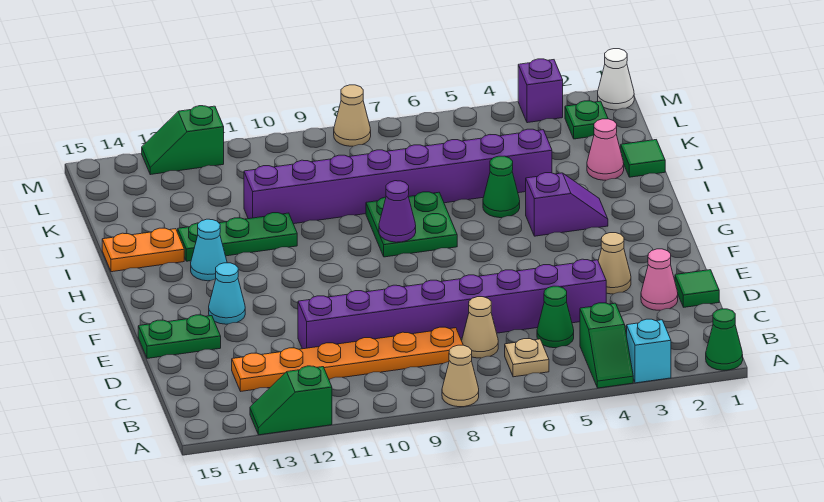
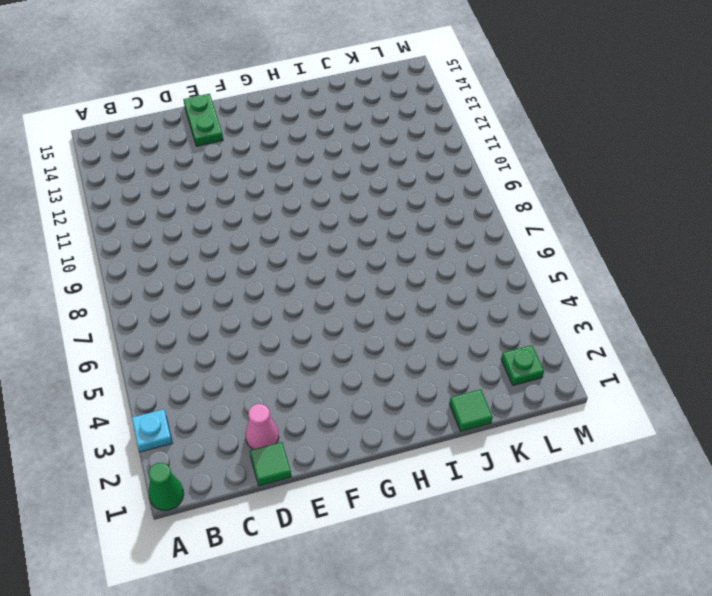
cyan 1x1 plate [132,409,172,452] -> cyan 1x1 brick [627,319,671,383]
none -> green 1x2 slope [580,303,633,388]
none -> tan 1x1 cone [442,345,479,407]
none -> green 1x2 slope [250,366,332,435]
none -> tan 1x1 plate [505,339,549,377]

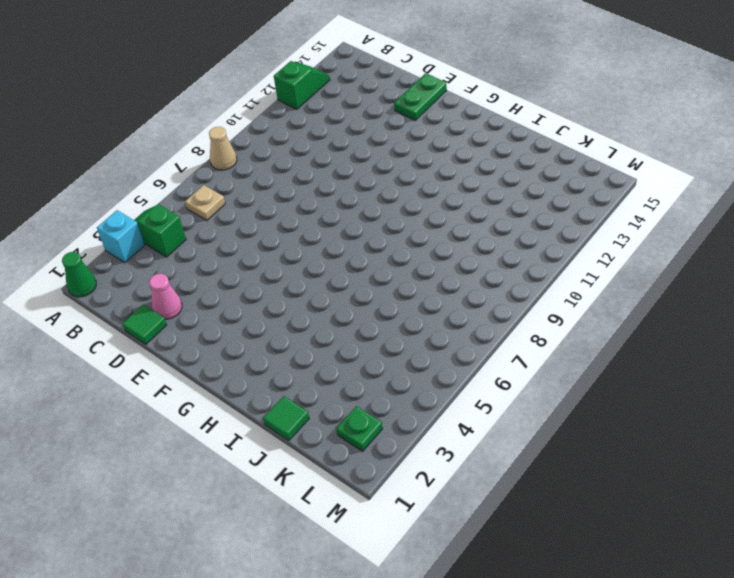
none -> green 1x1 cone [537,286,574,348]
none -> tan 1x1 cone [462,297,498,358]
none -> orange 1x6 plate [232,327,463,391]
none -> purple 1x8 brick [298,259,606,349]

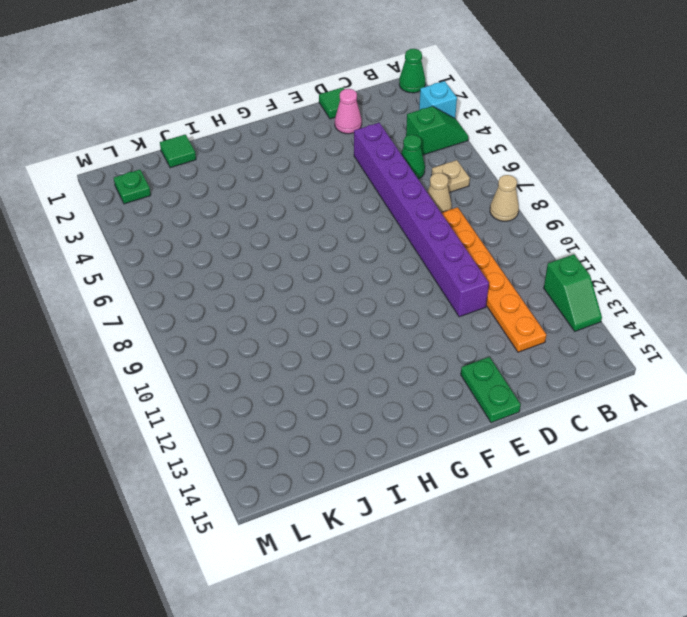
none -> tan 1x1 cone [598,233,631,294]
none -> cyan 1x1 cone [209,263,245,324]
none -> purple 1x2 slope [526,173,608,236]
none -> green 2x2 plate [366,192,457,257]

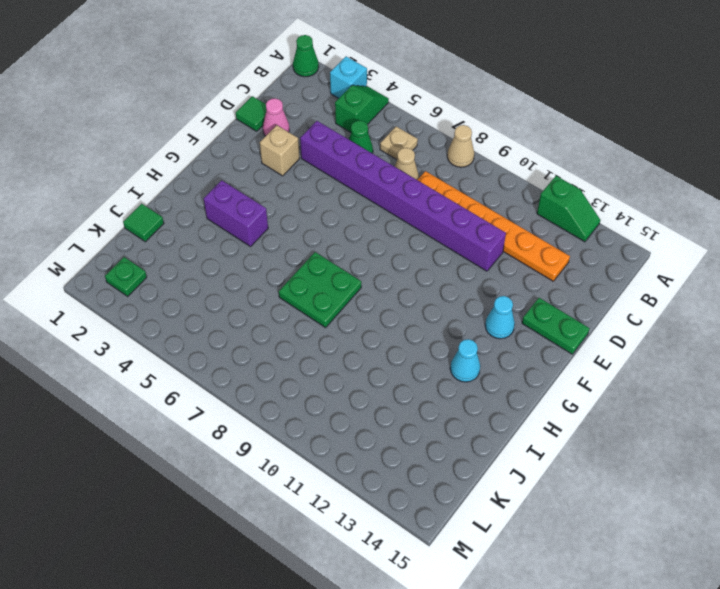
tan 1x1 brick [260,125,299,176] -> tan 1x1 cone [598,233,631,294]
purple 1x2 brick [204,180,268,246] -> purple 1x2 slope [526,173,608,236]
none -> green 1x1 cone [483,156,520,218]
none -> green 1x3 plate [178,213,297,261]
none -> orange 1x2 plate [102,228,184,272]
none -> pink 1x1 cone [587,119,624,180]

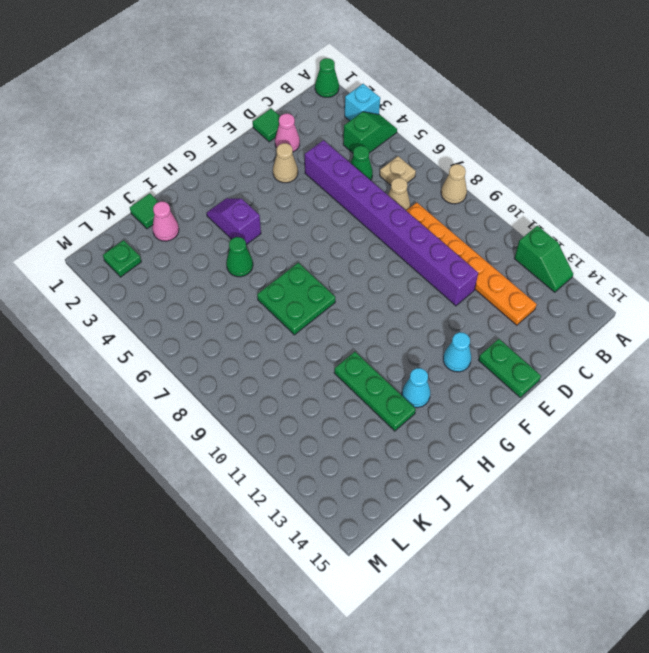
none -> orange 1x2 plate [102,228,184,272]
none -> purple 1x8 brick [244,129,552,224]
none -> white 1x1 cone [598,49,634,110]
none -> purple 1x1 brick [518,59,563,123]

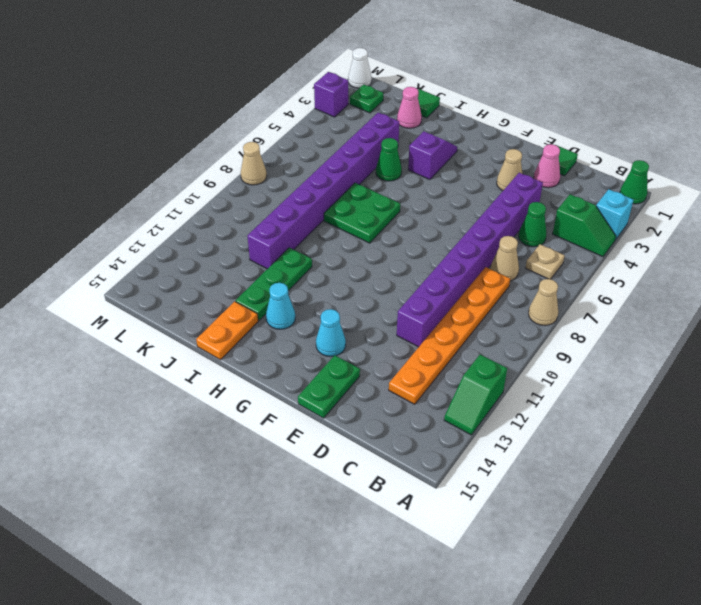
none -> green 1x2 slope [142,106,224,175]
none -> purple 1x1 cone [379,181,416,242]

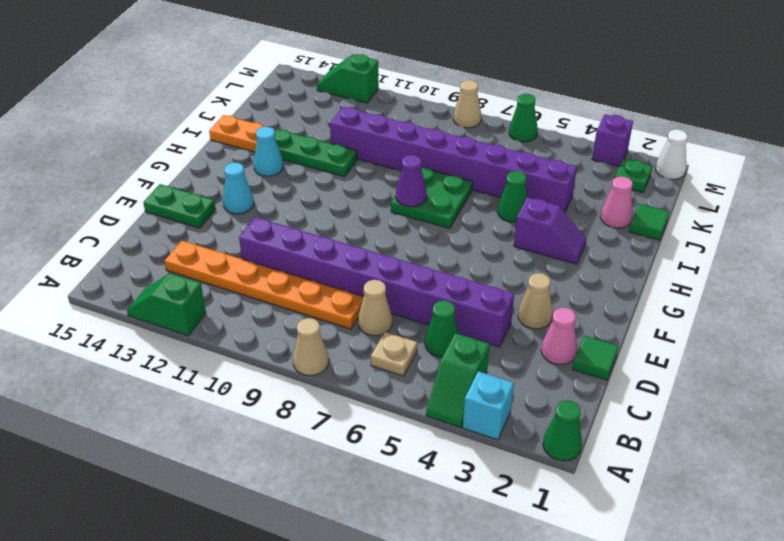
green 1x1 cone [509,94,538,142] -> none

